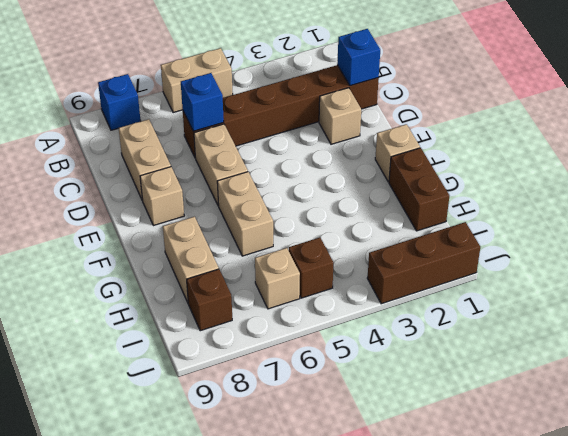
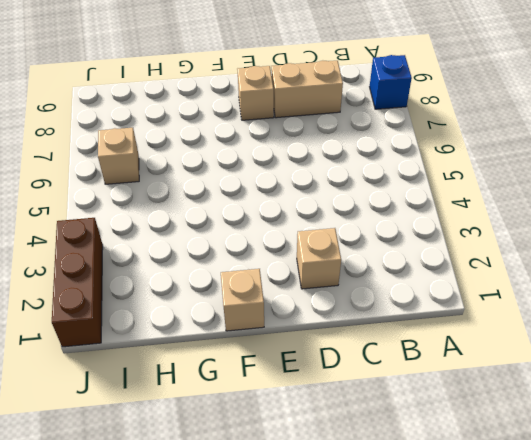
none -> tan 1x2 brick [161,48,233,113]
none -> brown 1x6 brick [183,65,379,157]
none -> tan 1x2 brick [194,124,248,206]

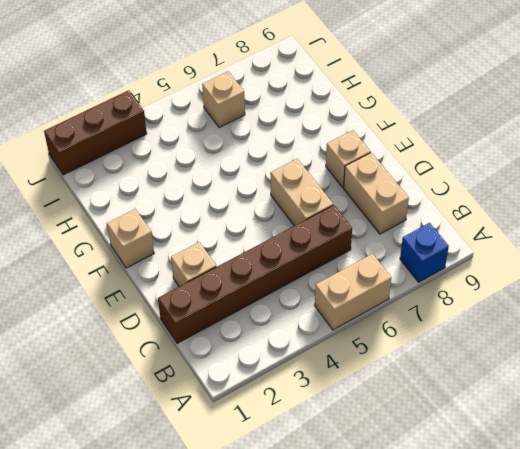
none -> tan 1x2 brick [217,172,273,256]
none -> brown 1x2 brick [389,148,449,231]
none -> tan 1x2 brick [163,217,219,303]

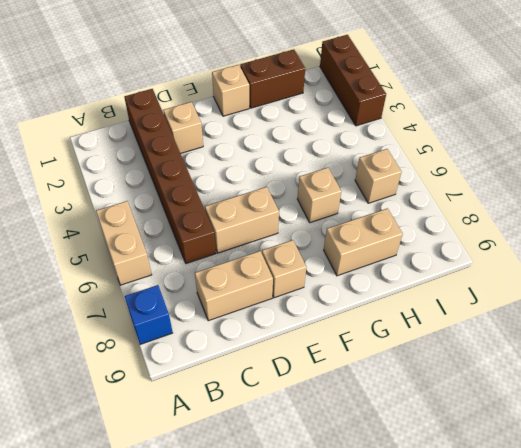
tan 1x1 brick [297,168,341,223] -> tan 1x2 brick [217,172,273,256]
none -> brown 1x1 brick [289,238,334,298]
none -> brown 1x1 brick [187,269,232,331]
none -> blue 1x1 brick [337,29,380,86]

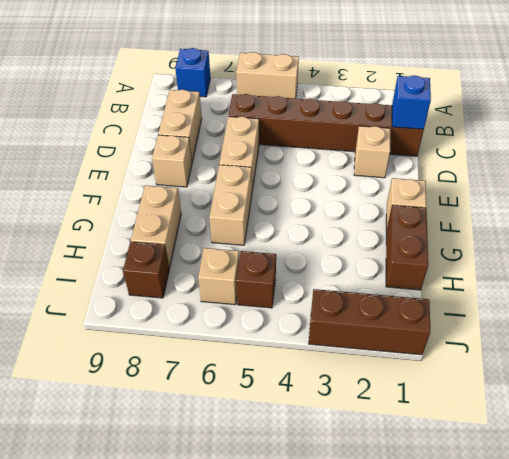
none -> blue 1x1 brick [181,73,224,131]

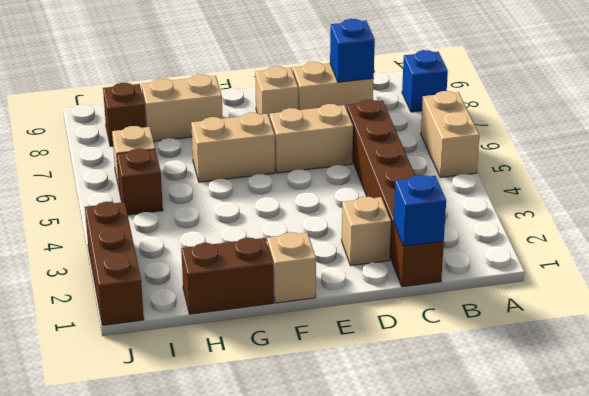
blue 1x1 brick [330,19,375,82] -> blue 1x1 brick moved to [181,73,224,131]

